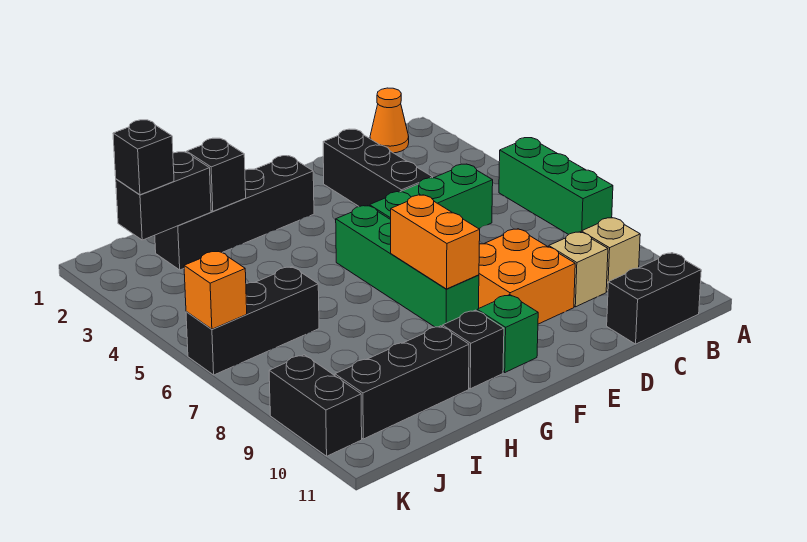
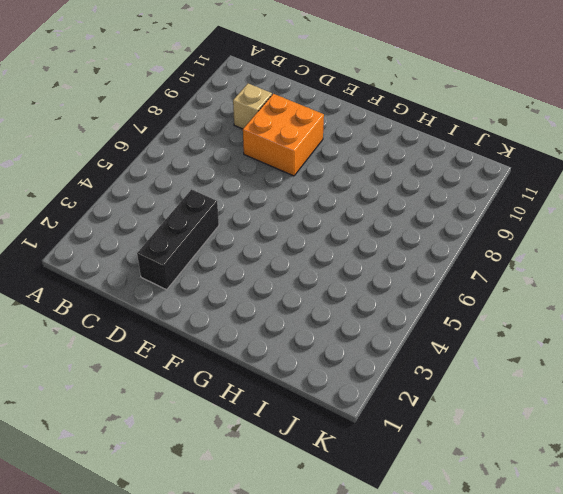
none -> green 1x3 brick [499,138,613,235]
none -> orange 1x1 cone [370,88,409,153]
none -> tan 1x1 brick [581,218,640,292]

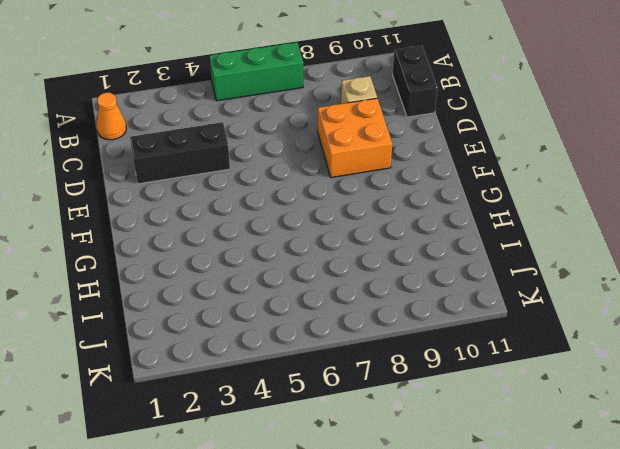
none -> tan 1x1 brick [581,218,640,292]
none -> green 1x3 brick [370,164,493,229]
none -> black 1x4 brick [155,156,314,270]

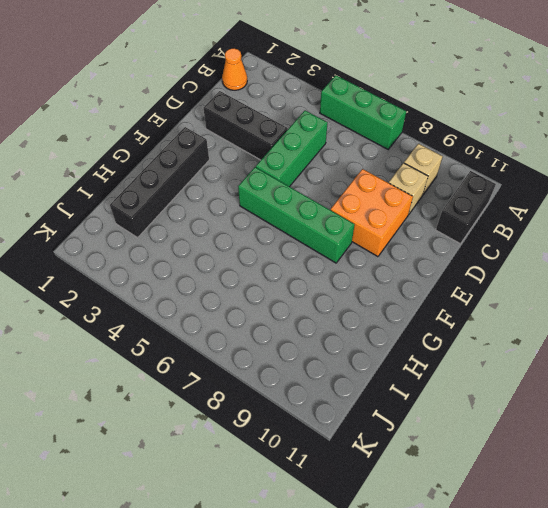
none -> green 1x1 brick [477,295,538,372]
none -> black 1x1 brick [442,310,504,389]
none -> black 1x3 brick [335,326,469,439]

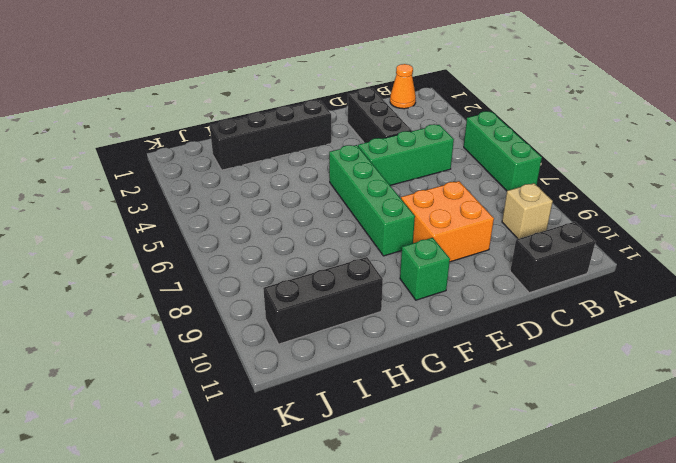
none -> tan 1x1 brick [549,232,608,307]
none -> black 1x1 brick [442,310,504,389]
none -> black 1x3 brick [186,267,319,375]

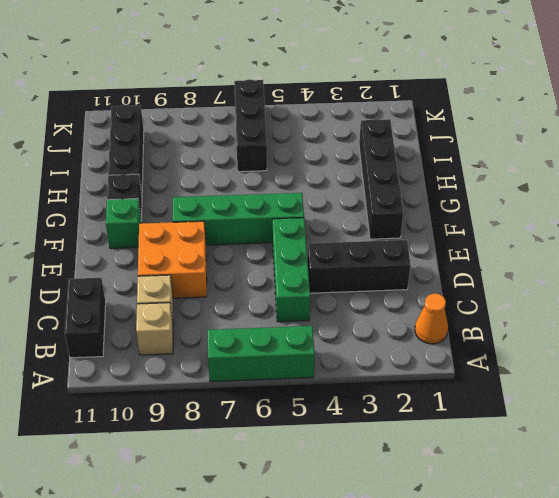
none -> black 1x2 brick [269,355,362,456]
none -> orange 1x2 brick [391,195,480,289]
none -> black 1x1 brick [187,138,246,211]

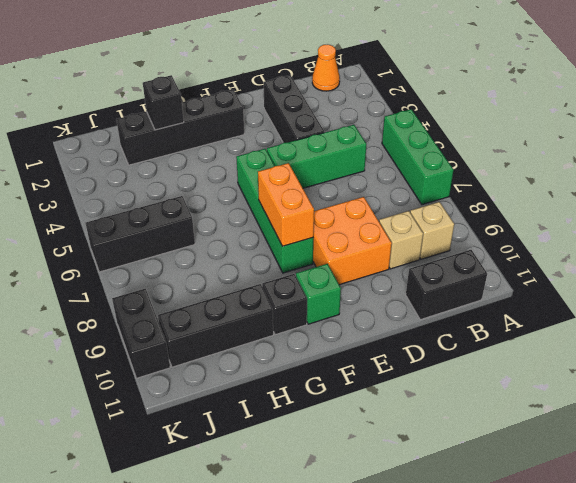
none -> black 1x2 brick [116,152,211,240]
none -> orange 1x1 brick [184,251,247,329]
none -> black 1x1 brick [113,120,174,195]

